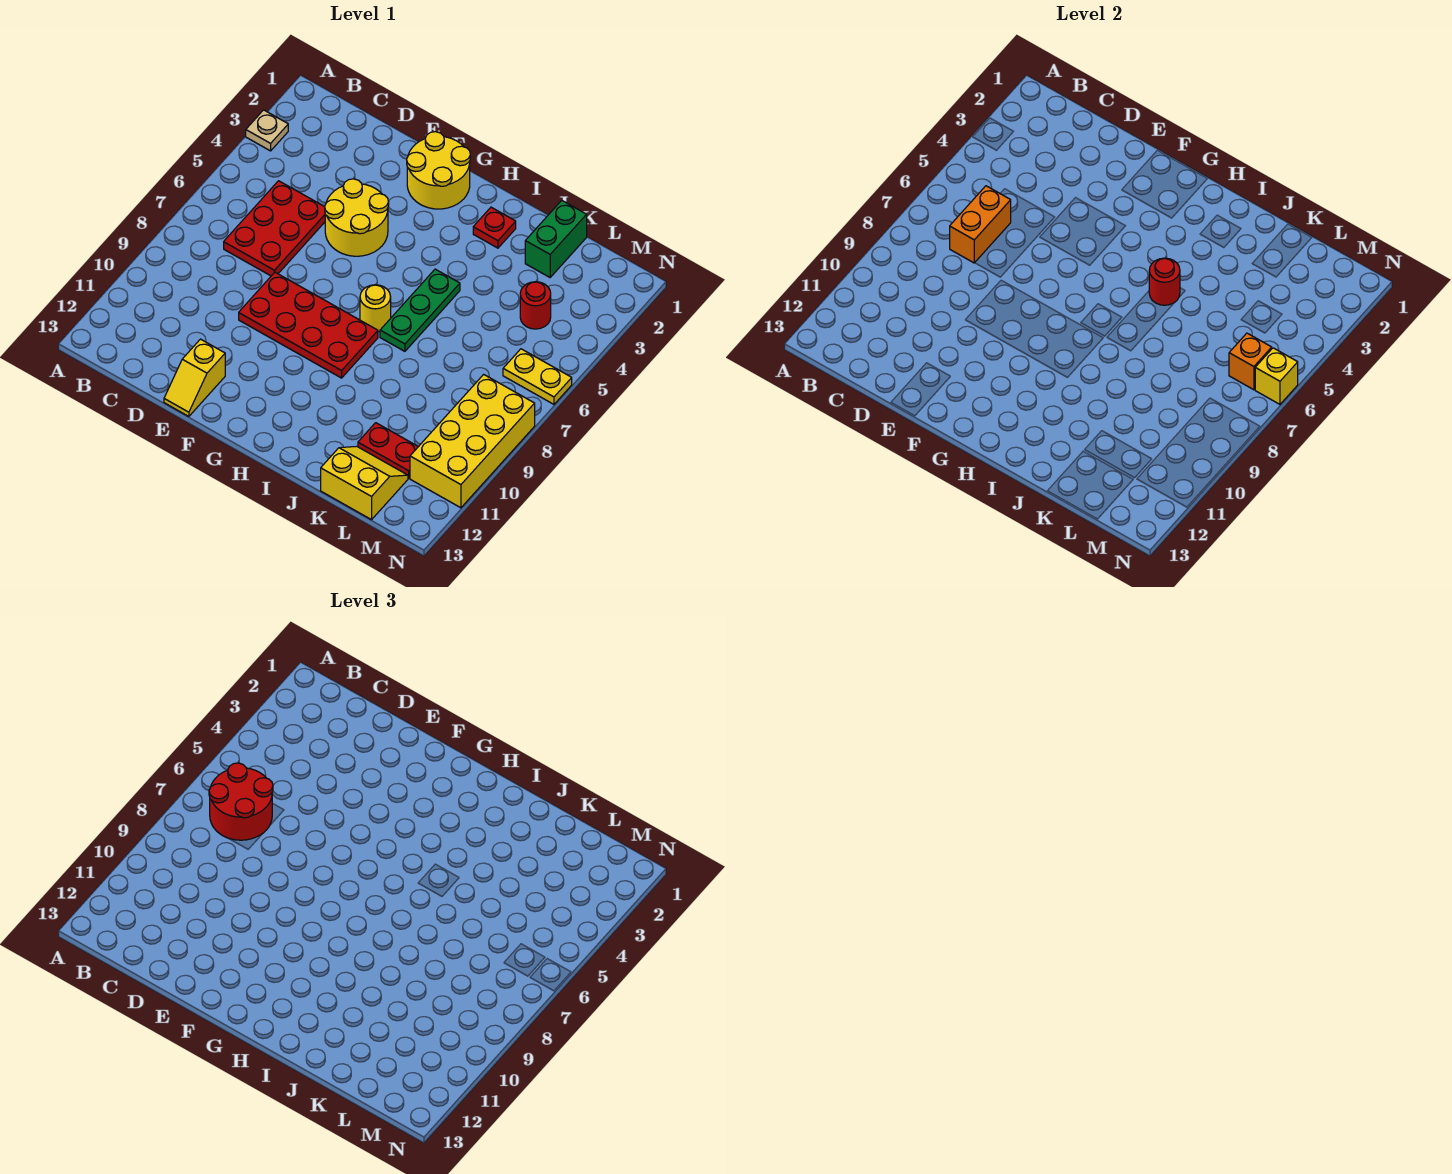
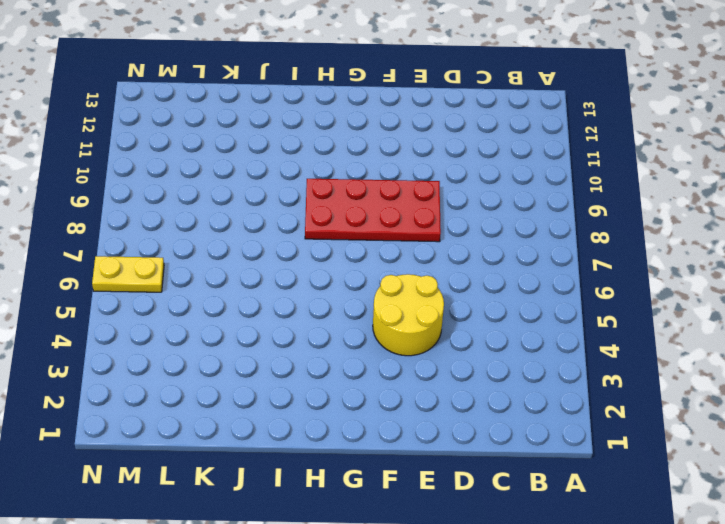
none -> tan 1x1 plate [246,110,288,151]
none -> red 2x3 plate [224,181,325,276]
none -> yellow 1x2 slope [164,339,225,416]

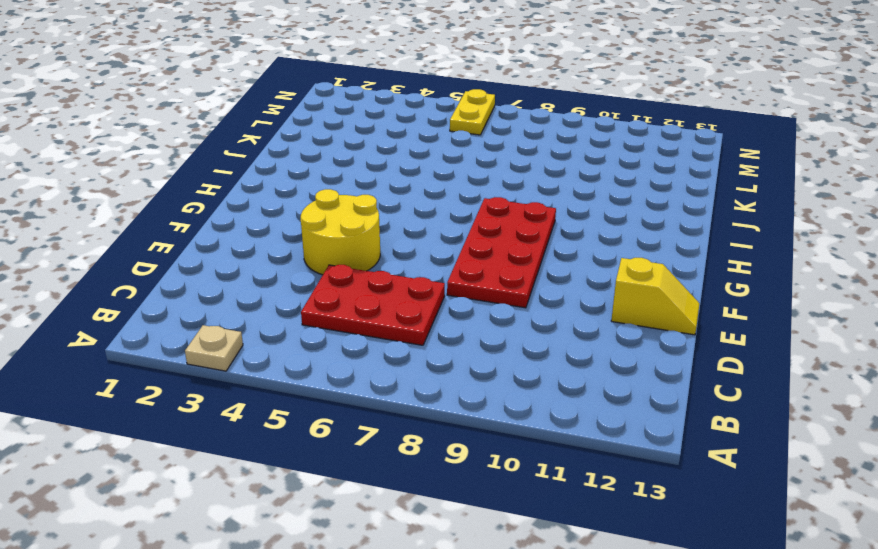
none -> yellow 2x2 round brick [407,132,470,209]
none -> yellow 1x1 round brick [360,285,391,332]
none -> red 1x1 plate [473,207,516,248]

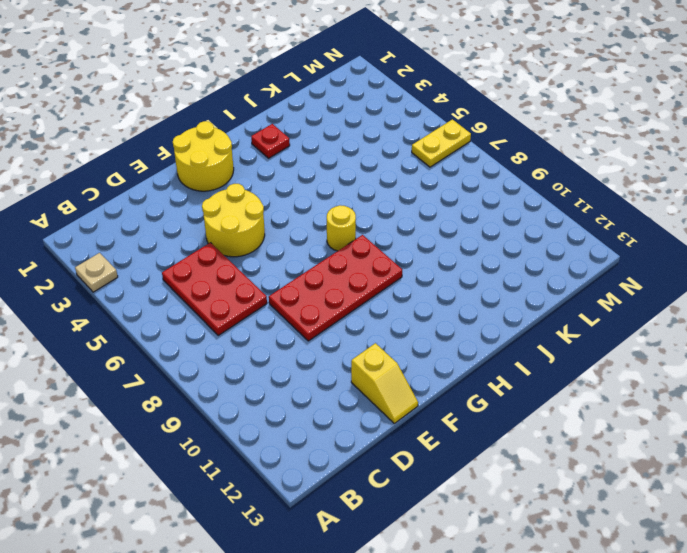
none -> green 1x3 plate [380,269,460,351]
none -> green 1x2 brick [525,200,587,277]
none -> red 1x2 plate [358,423,418,478]

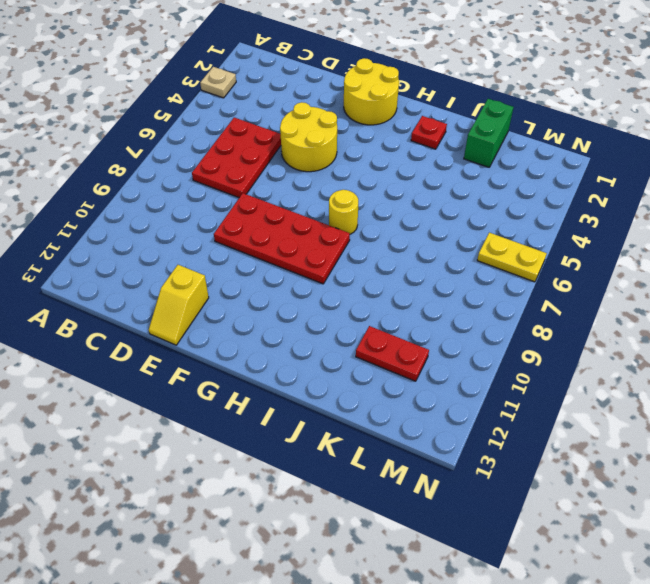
none -> green 1x3 plate [380,269,460,351]
none -> yellow 2x2 slope [321,446,408,520]
none -> red 1x1 round brick [520,282,551,329]

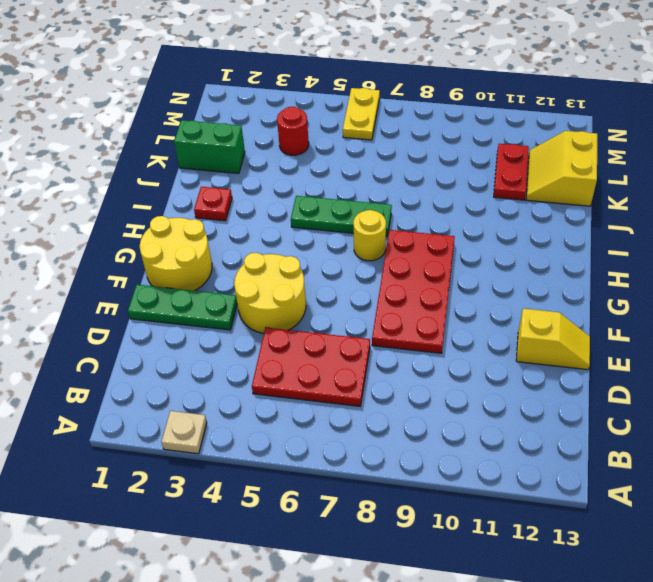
green 1x3 plate [128,285,237,330] -> none
none -> yellow 2x4 brick [410,374,535,508]
none -> orange 1x2 brick [950,186,1011,263]
none -> red 1x1 round brick [1149,258,1180,305]

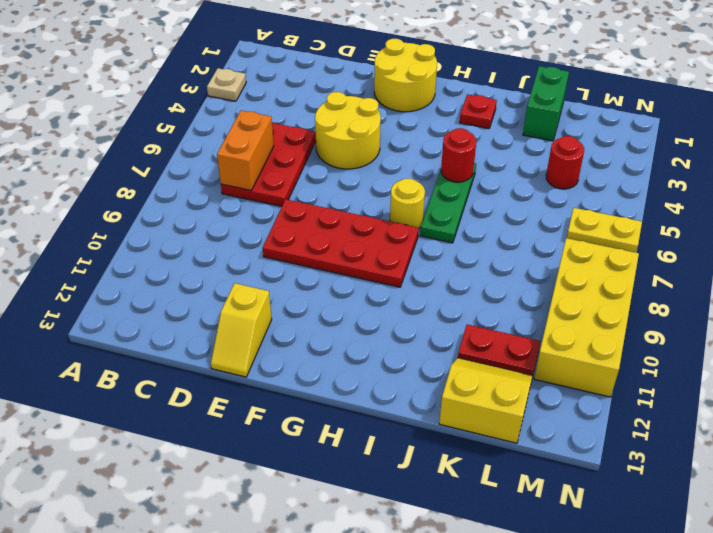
none -> orange 1x1 brick [1229,333,1272,390]
none -> yellow 1x1 brick [1255,348,1298,404]
none -> red 2x2 round brick [209,763,273,840]

